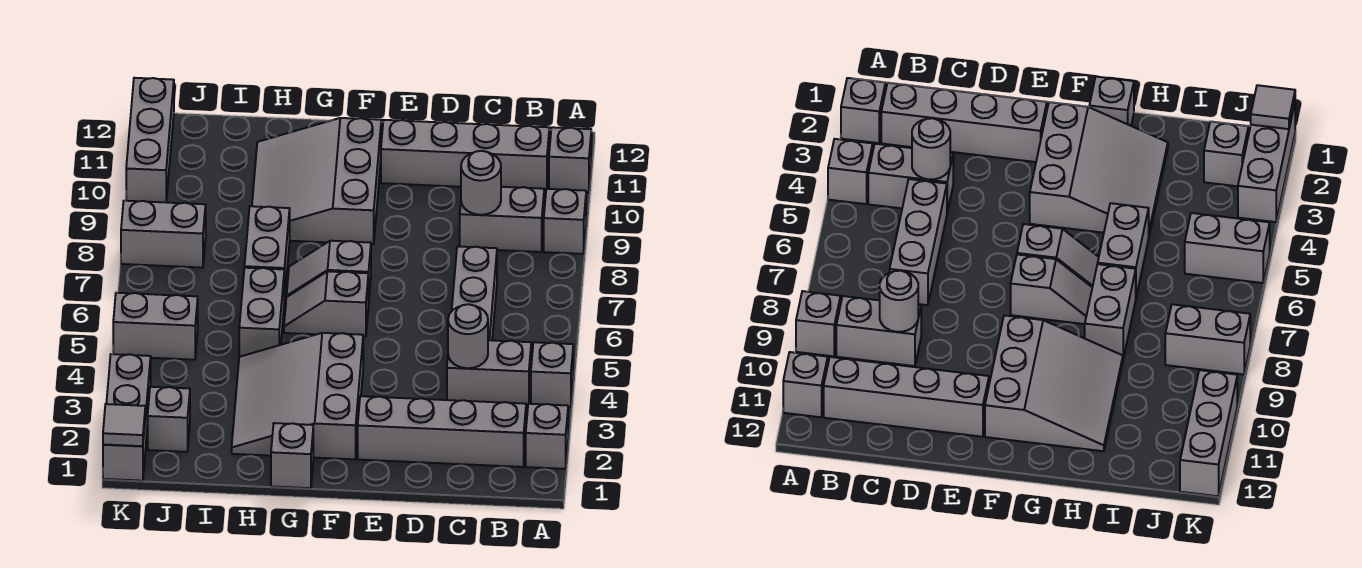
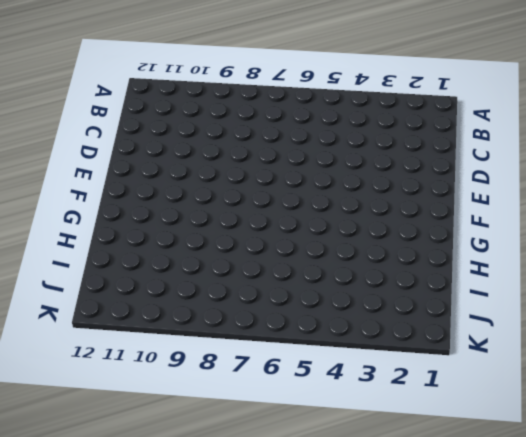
none -> grey 1x1 brick [526,404,568,469]
none -> grey 1x1 brick [531,342,573,407]
none -> grey 1x1 brick [544,189,586,254]

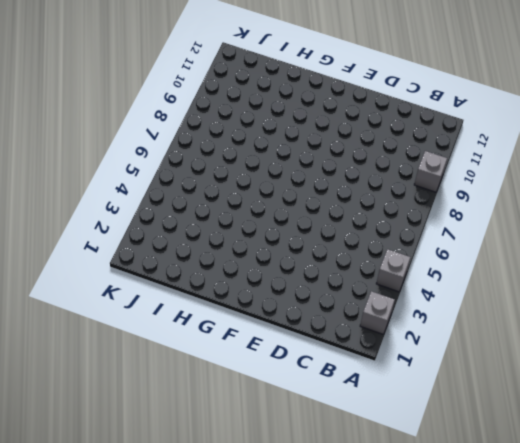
none -> grey 1x1 brick [549,127,591,193]
none -> grey 1x4 brick [358,396,526,467]
none -> grey 1x2 brick [447,340,531,406]

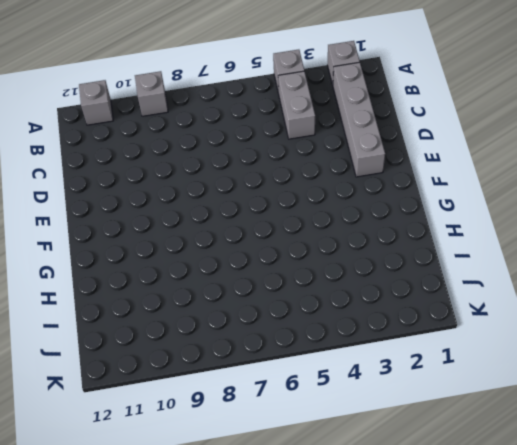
none -> grey 1x2 brick [460,187,544,252]
none -> grey 1x4 brick [381,120,549,191]
none -> grey 1x3 brick [452,246,497,340]

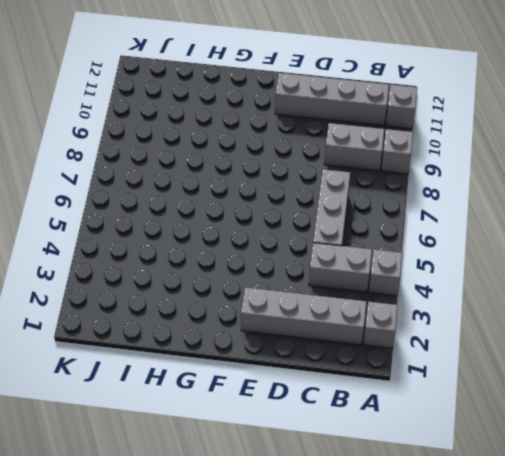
none -> grey 3x3 slope [232,333,363,459]
none -> grey 1x2 slope [284,271,368,337]
none -> grey 1x2 slope [287,241,371,306]

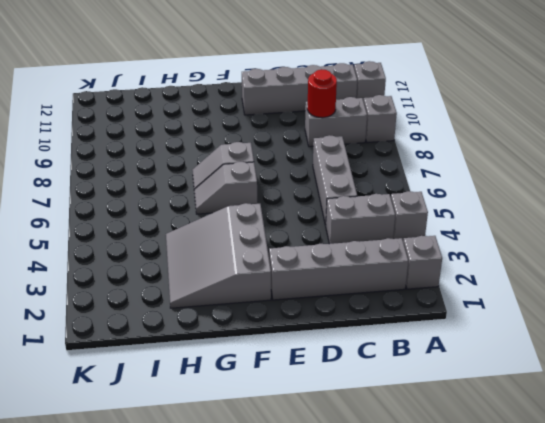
red 1x1 round brick [307,70,337,118] -> grey 1x1 round brick [461,151,501,215]
none -> grey 3x3 slope [252,118,381,244]
none -> grey 1x1 brick [271,423,313,488]
none -> grey 1x2 brick [239,268,284,357]

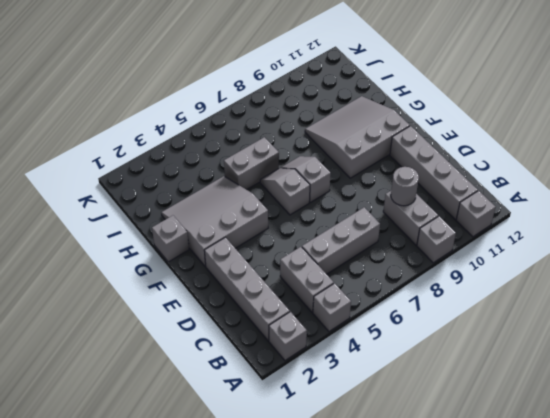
none -> grey 1x2 brick [245,206,290,302]
none -> grey 1x1 brick [148,387,190,452]
none -> grey 1x2 brick [113,293,198,360]

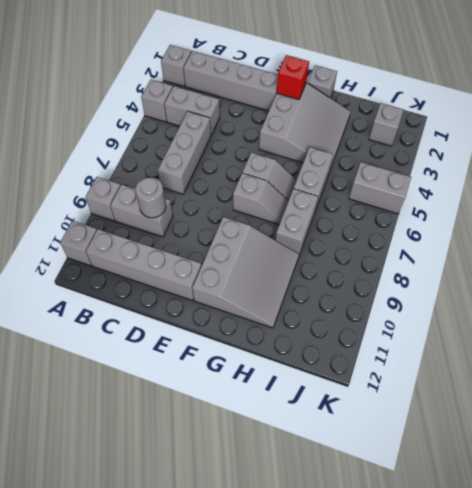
red 1x1 brick [277,55,309,99] -> none
none -> grey 1x2 brick [121,201,206,268]
none -> grey 1x3 brick [103,354,151,481]
none -> grey 1x3 brick [126,78,174,202]

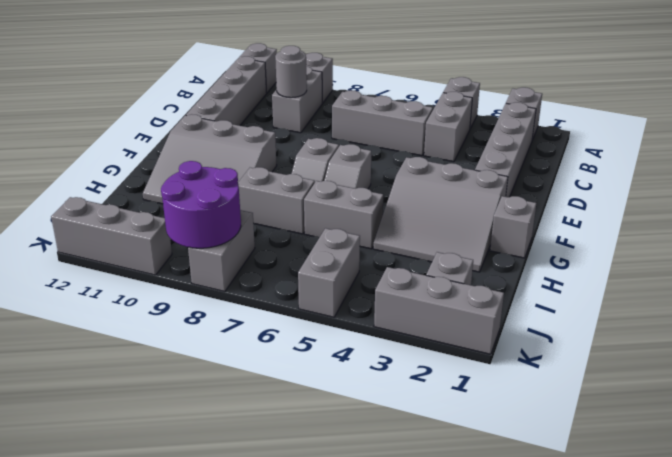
purple 2x2 round brick [161,161,241,248] -> none
none -> grey 1x1 round brick [448,304,488,368]
none -> grey 1x1 tile [103,404,145,446]

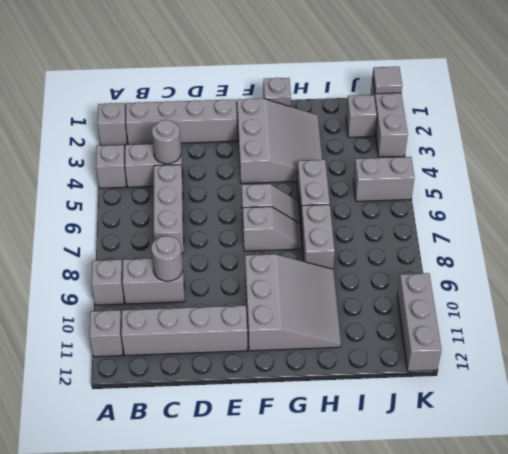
none -> grey 1x2 brick [121,201,206,268]

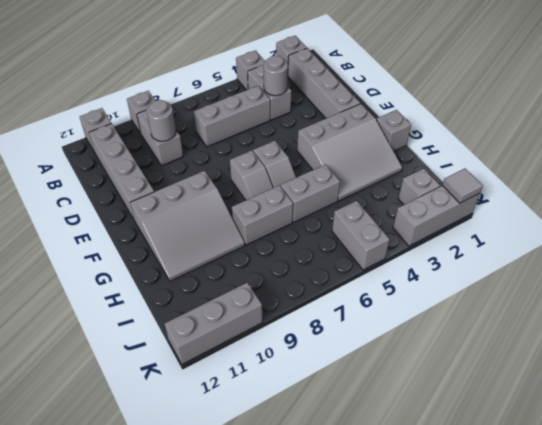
none -> grey 1x2 brick [121,201,206,268]

